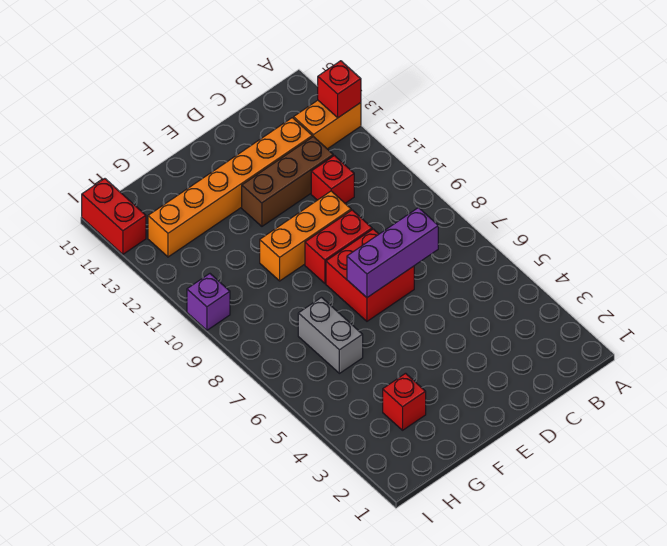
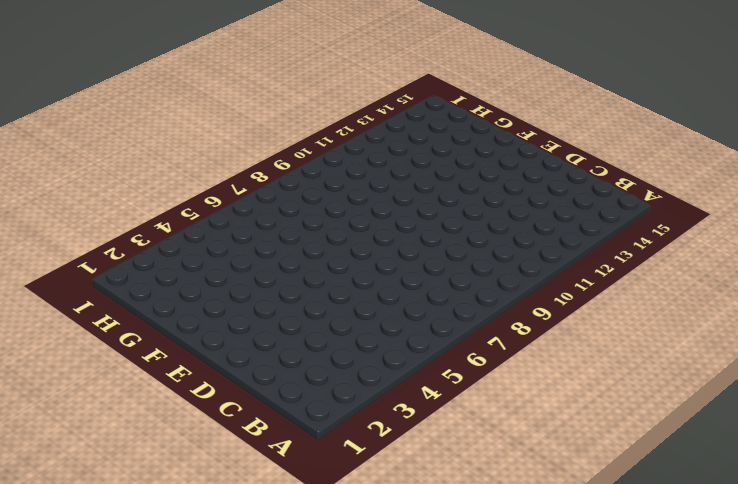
none -> orange 1x2 brick [294,100,361,149]
none -> red 1x1 brick [311,156,354,203]
none -> brown 1x3 brick [242,137,333,226]

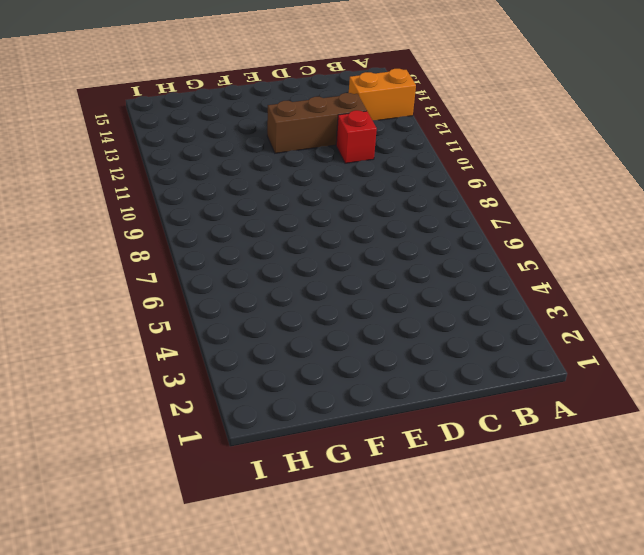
none -> orange 1x6 brick [148,118,312,257]
none -> red 2x2 brick [326,229,414,321]
none -> red 1x2 brick [305,210,372,283]

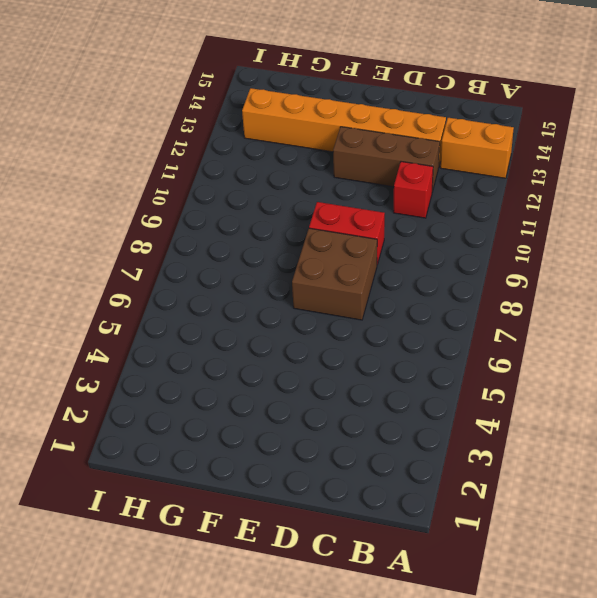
brown 2x2 brick [292,228,377,320] -> red 2x2 brick [326,229,414,321]
none -> orange 1x3 brick [260,191,351,281]
none -> red 1x1 brick [383,373,426,430]
none -> grey 1x2 brick [298,297,363,373]

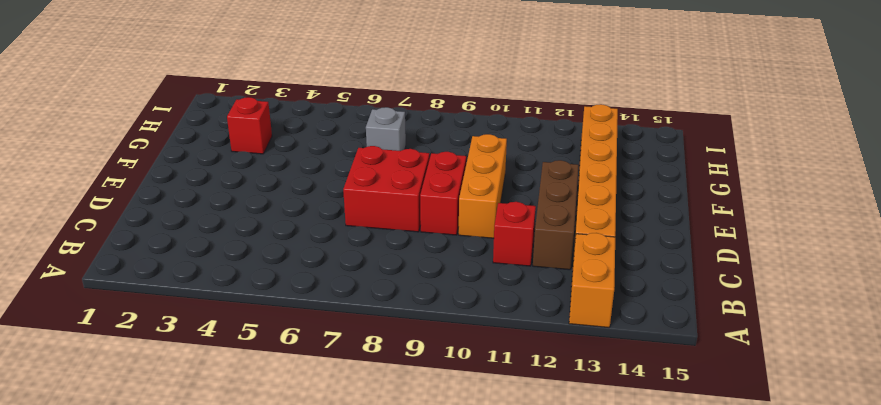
grey 1x1 brick [366,107,406,151] -> grey 1x2 brick [298,297,363,373]
none -> purple 1x1 brick [187,274,230,330]
none -> red 1x2 brick [82,179,146,254]
none -> red 1x1 brick [318,61,361,118]

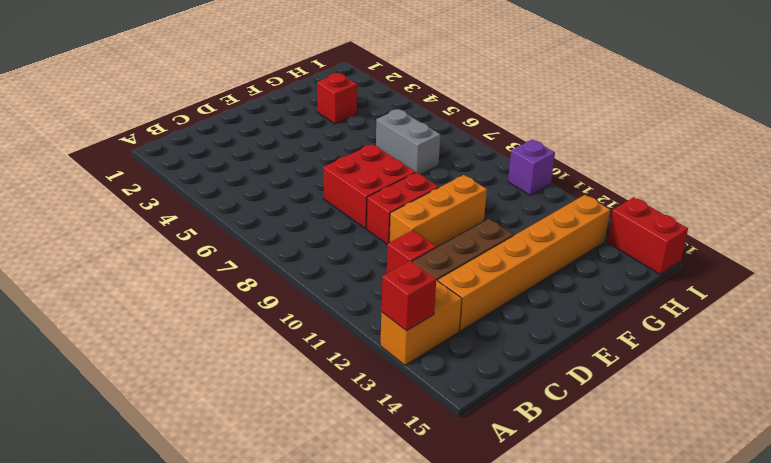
none -> purple 1x3 brick [347,207,438,298]

